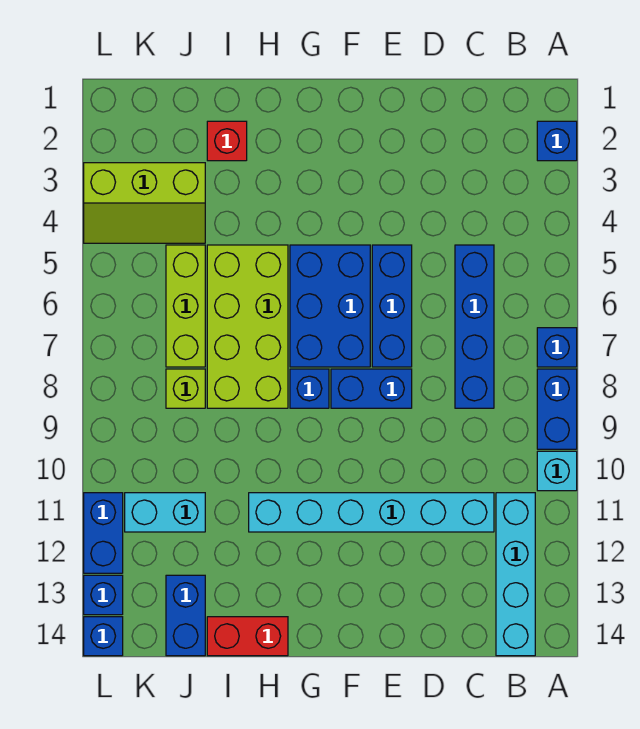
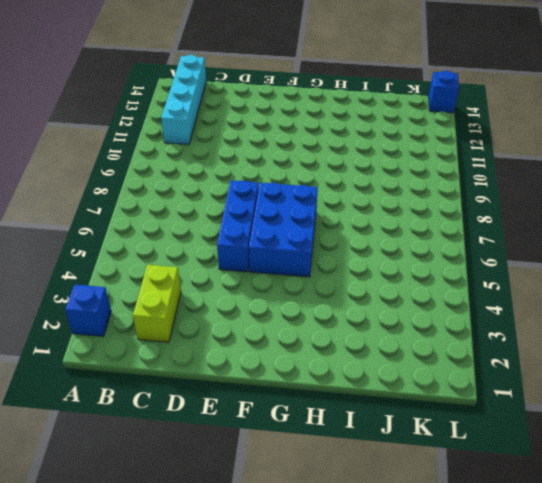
lime 1x2 brick [133,265,181,342] -> none
none -> blue 1x1 brick [537,328,577,367]
none -> blue 1x2 brick [537,369,577,449]
none -> cyan 1x1 brick [537,451,577,491]

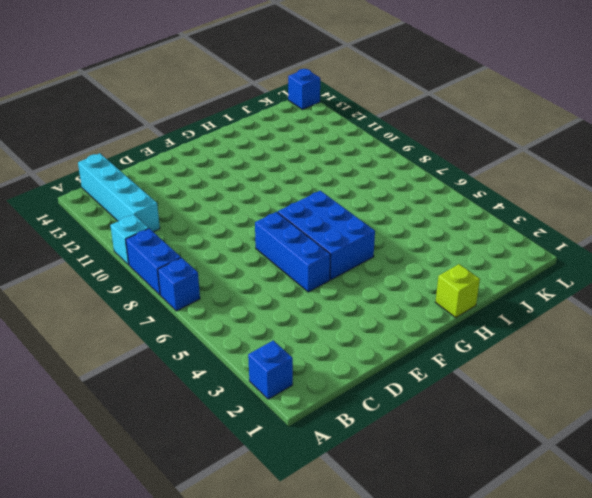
lime 1x1 brick [436,264,480,318] -> lime 1x1 brick moved to [166,369,205,408]
none -> blue 1x4 brick [455,245,494,408]
none -> cyan 1x6 brick [249,493,494,532]
none -> blue 1x2 brick [331,369,412,408]

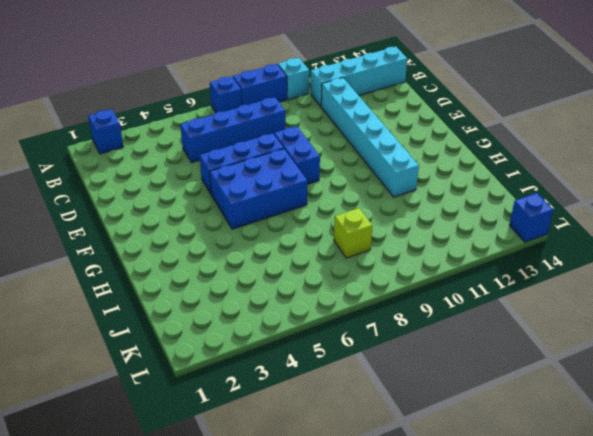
none -> blue 1x1 brick [290,369,329,408]
none -> lime 2x4 brick [207,245,288,408]
none -> red 1x2 brick [207,617,288,656]

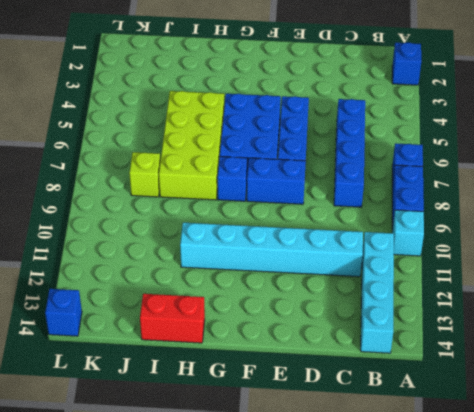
none -> red 1x1 brick [207,121,247,161]
none -> lime 2x3 slope [84,163,205,243]
none -> lime 1x3 brick [166,245,205,367]

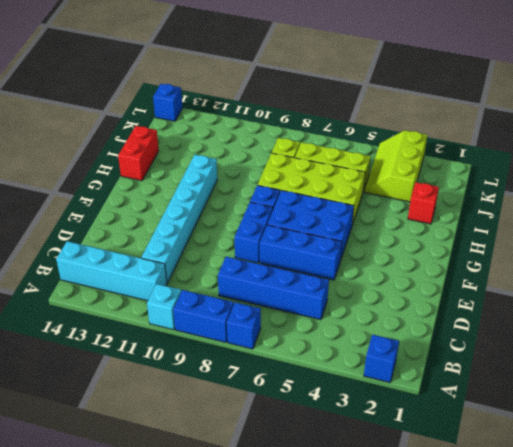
none -> cyan 1x2 brick [125,493,205,532]
none -> blue 1x2 brick [166,575,205,656]
none -> blue 1x2 brick [84,493,123,573]

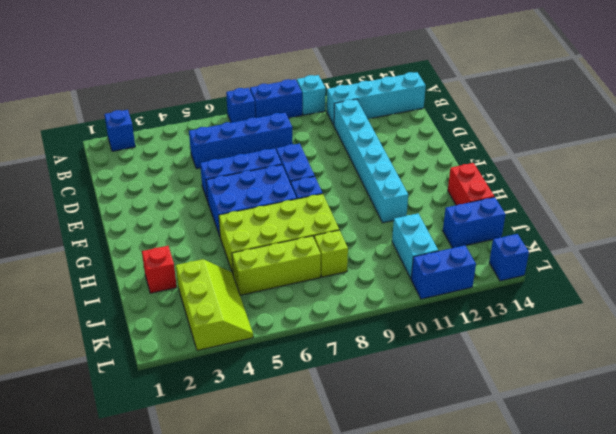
none -> blue 1x1 brick [84,575,123,615]

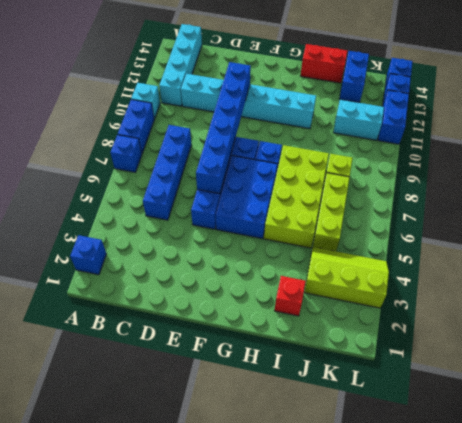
blue 1x6 brick [196,62,251,194] -> none

